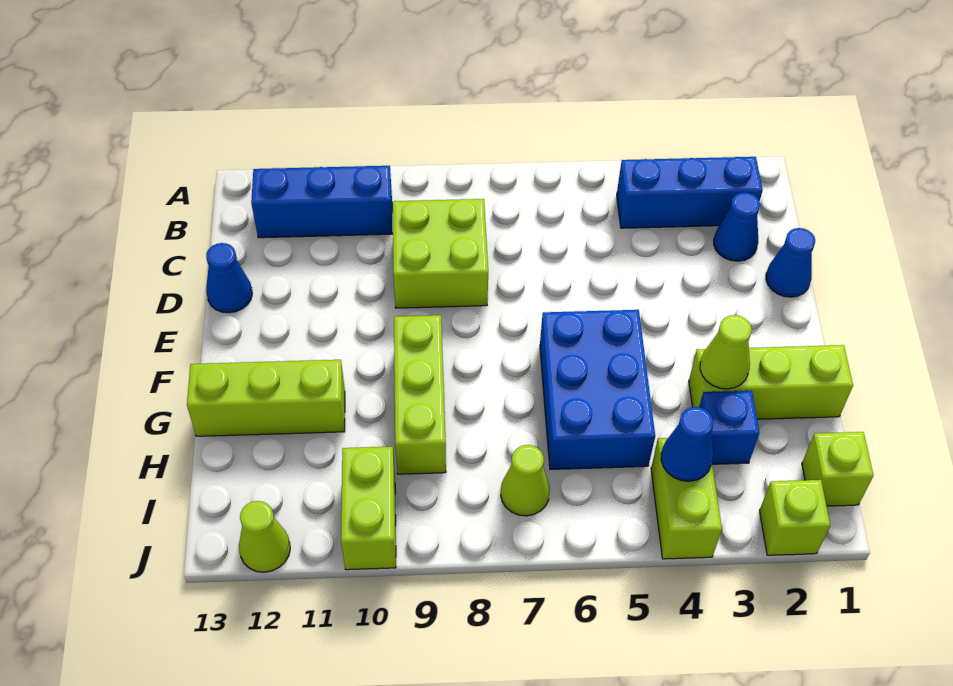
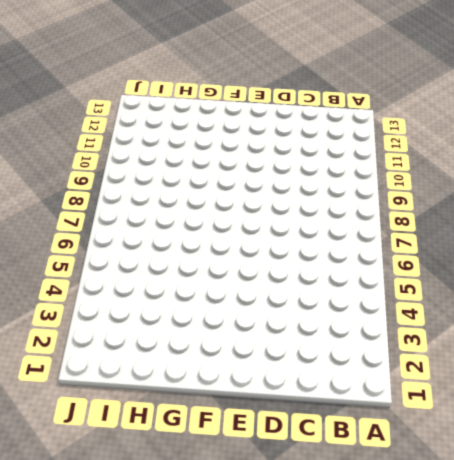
none -> blue 1x3 brick [617,157,763,228]
none -> blue 1x3 brick [251,166,392,238]
none -> blue 1x1 cone [714,192,760,261]

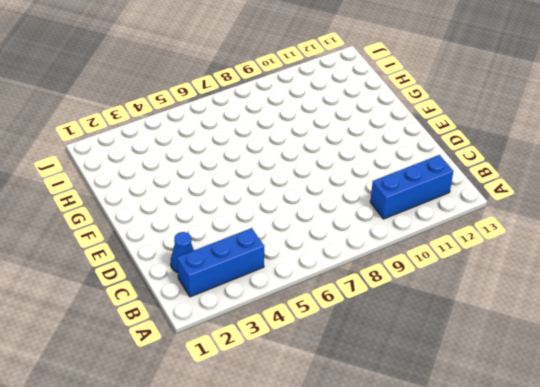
none -> lime 2x2 brick [393,199,488,308]
none -> blue 1x1 cone [766,228,815,297]
none -> blue 1x1 cone [206,243,252,313]

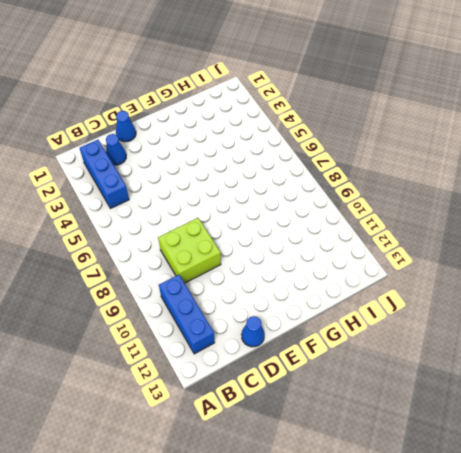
none -> blue 2x3 brick [540,310,655,469]
none -> lime 1x3 brick [394,315,446,474]
none -> lime 1x3 brick [689,345,853,419]

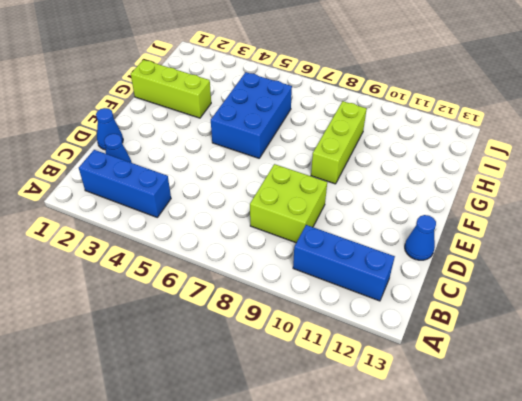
none -> lime 1x3 brick [187,360,345,436]
none -> blue 1x1 brick [700,391,759,464]
none -> lime 1x1 brick [802,432,874,506]

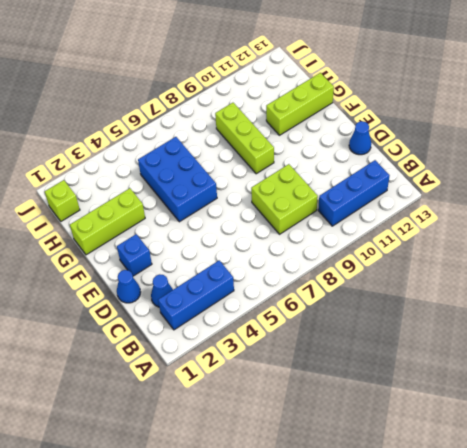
blue 1x1 brick [117,234,152,276] -> blue 1x1 brick moved to [700,391,759,464]
none -> lime 1x2 brick [651,438,722,559]
none -> lime 1x1 cone [501,445,550,516]
none -> lime 1x2 brick [341,447,396,570]

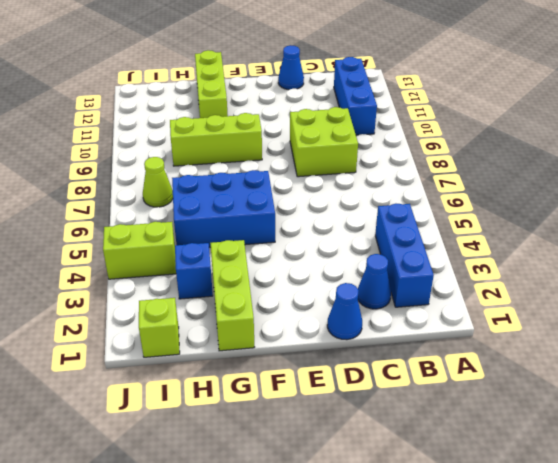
none -> lime 1x2 brick [341,447,396,570]
none -> lime 1x1 brick [759,480,830,555]
none -> lime 1x1 cone [239,501,290,572]

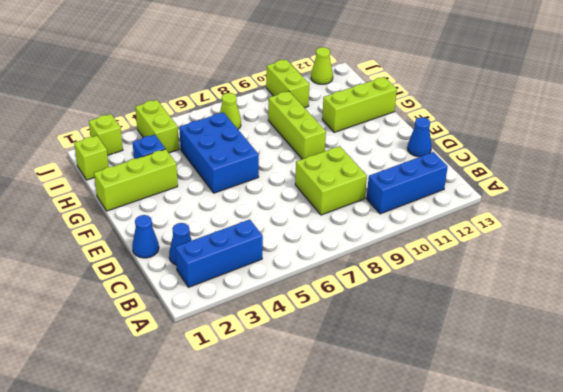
none -> lime 1x1 cone [700,315,752,389]
none -> blue 1x1 cone [661,407,713,481]

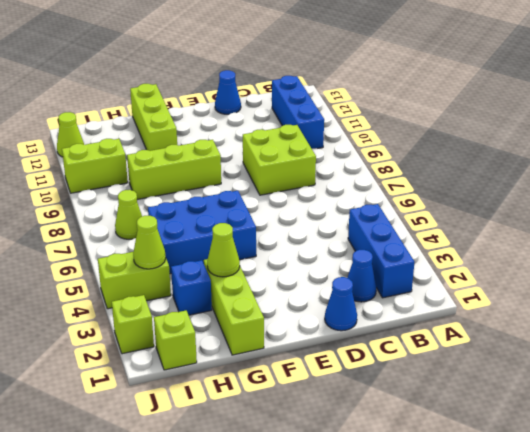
lime 1x1 cone [133,216,166,269] -> blue 1x1 cone [661,407,713,481]

